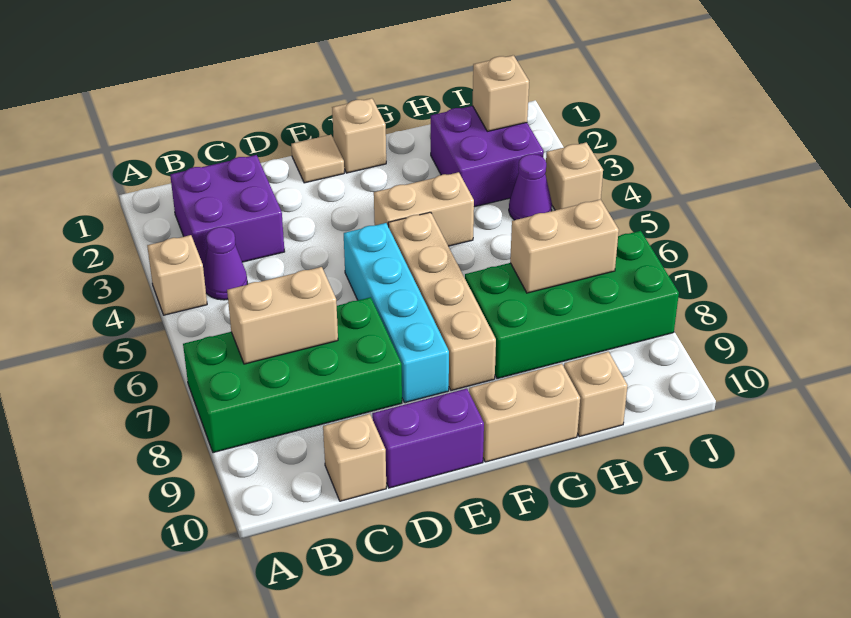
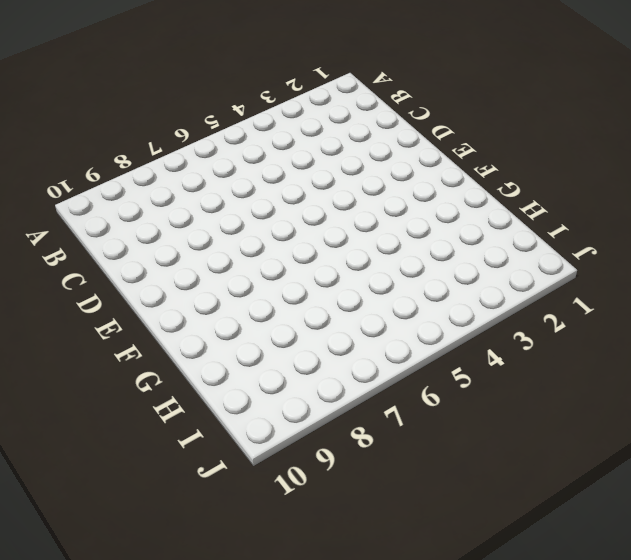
none -> tan 1x1 brick [147,235,207,315]
none -> green 2x4 brick [183,297,402,453]
none -> purple 2x2 brick [170,155,285,270]

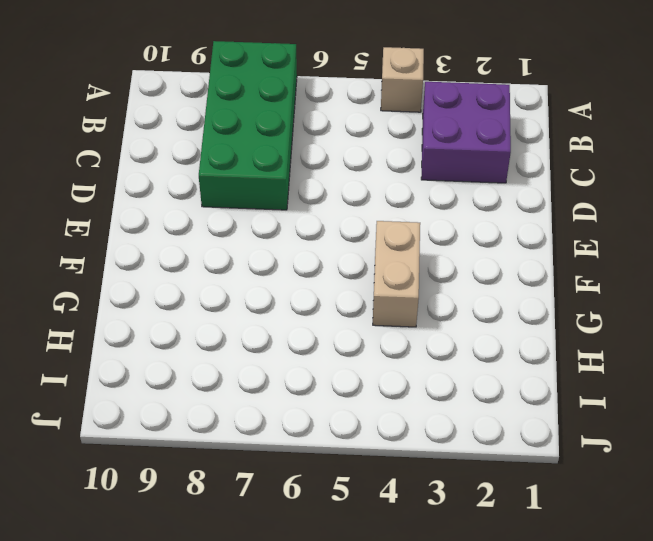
none -> purple 1x1 cone [204,227,247,300]
none -> tan 1x1 brick [323,414,386,501]
none -> purple 1x2 brick [372,389,484,488]

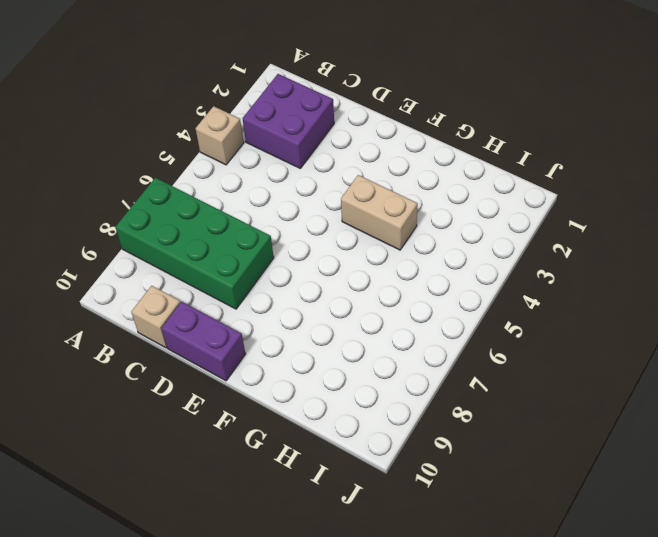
none -> purple 1x1 cone [204,227,247,300]
none -> tan 1x1 tile [291,135,344,183]
none -> cyan 1x4 brick [344,223,449,403]

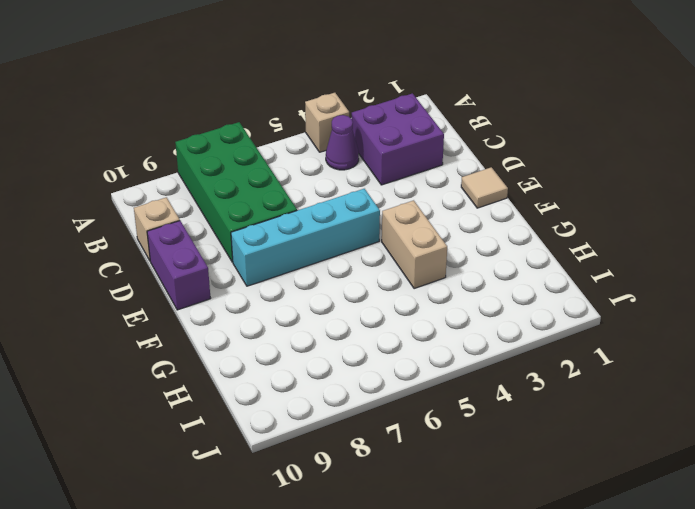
none -> tan 1x1 brick [332,98,386,173]
none -> tan 1x4 brick [388,212,496,391]
none -> tan 1x2 brick [469,364,580,462]

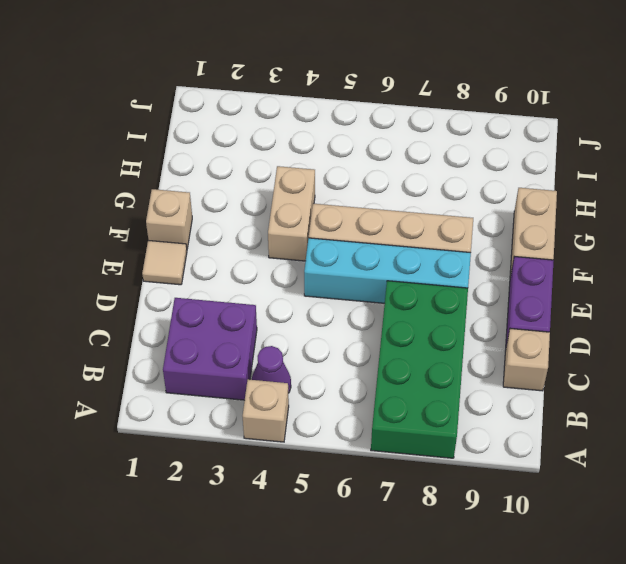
none -> green 2x4 brick [465,231,679,379]
none -> purple 2x2 brick [431,106,544,207]
none -> tan 1x1 brick [564,352,628,437]

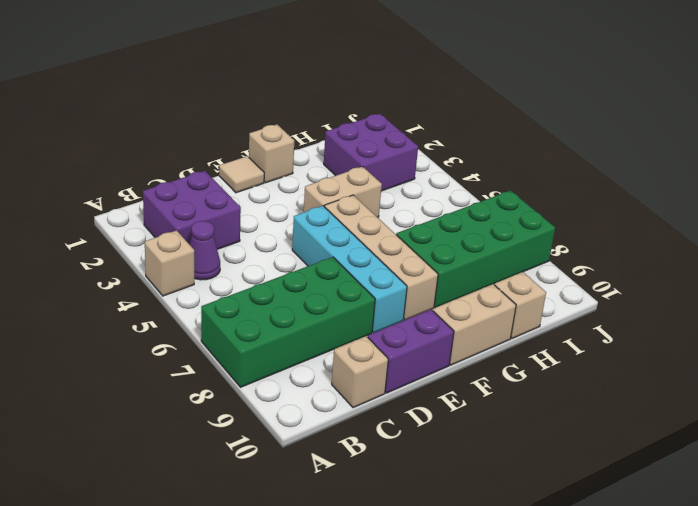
none -> purple 1x1 cone [509,154,552,220]
none -> tan 1x1 brick [545,142,603,210]
none -> tan 1x2 brick [227,267,338,364]

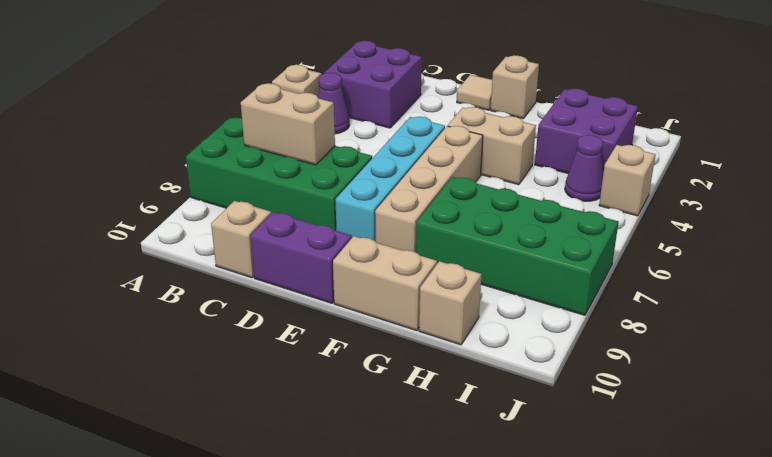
none -> tan 1x2 brick [510,199,619,293]
none -> tan 1x1 brick [473,55,529,131]

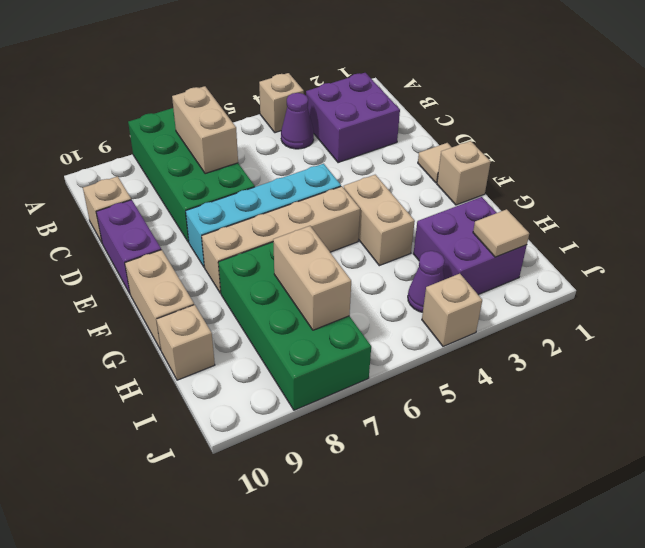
tan 1x1 tile [473,209,529,257] -> tan 1x1 brick [473,55,529,131]

